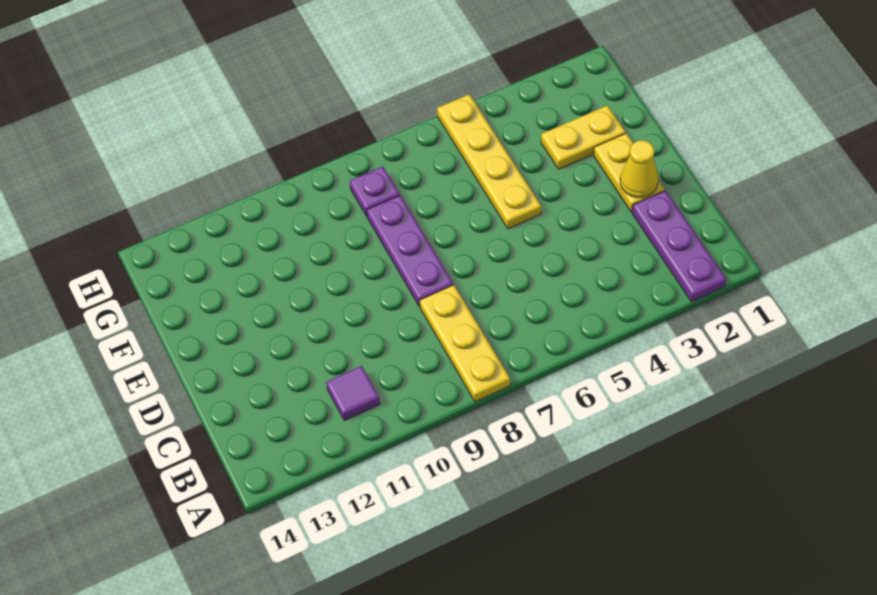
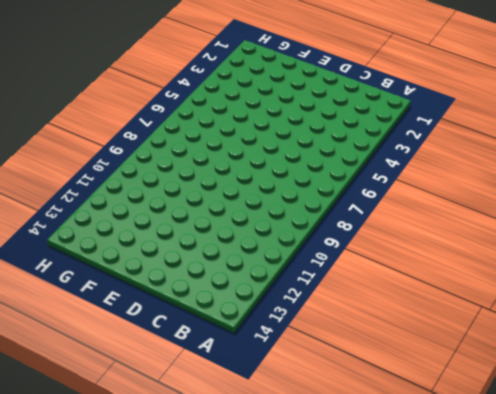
none -> purple 1x3 plate [632,190,726,302]
none -> yellow 1x3 plate [420,285,510,402]

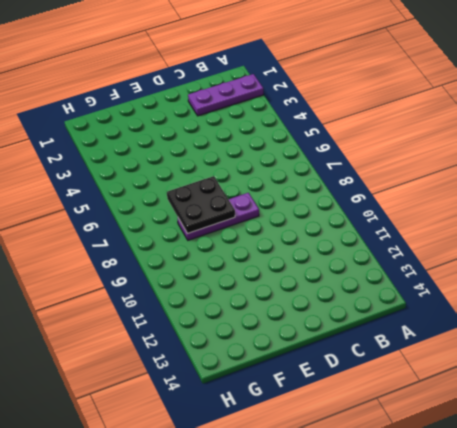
black 2x2 plate [167,176,235,234] -> none
none -> yellow 1x3 plate [420,285,510,402]
none -> purple 1x1 tile [326,366,380,421]

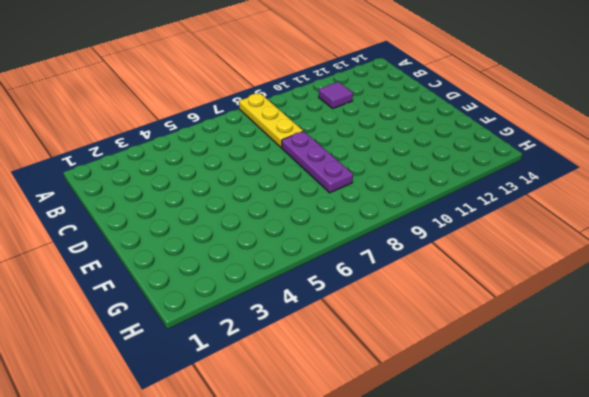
none -> purple 1x3 plate [632,190,726,302]
none -> yellow 1x2 plate [594,133,665,212]

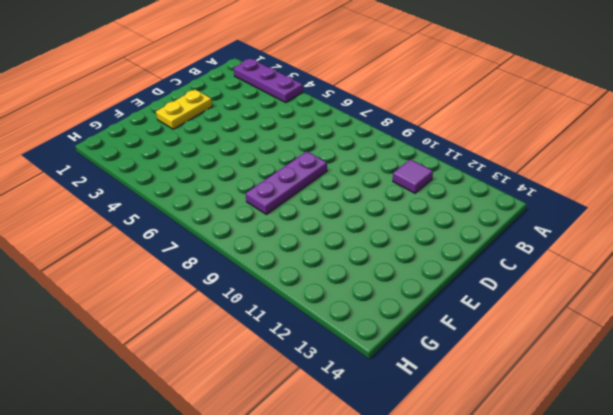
purple 1x3 plate [234,59,303,103] -> purple 1x3 plate turned to [632,190,726,302]
none -> yellow 1x3 plate [420,285,510,402]
none -> yellow 1x4 plate [437,94,541,229]

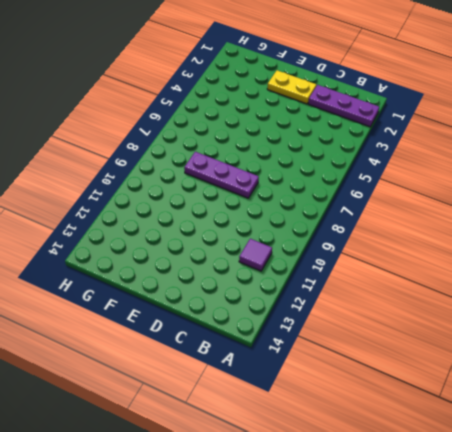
none -> yellow 1x3 plate [420,285,510,402]
none -> yellow 1x4 plate [437,94,541,229]

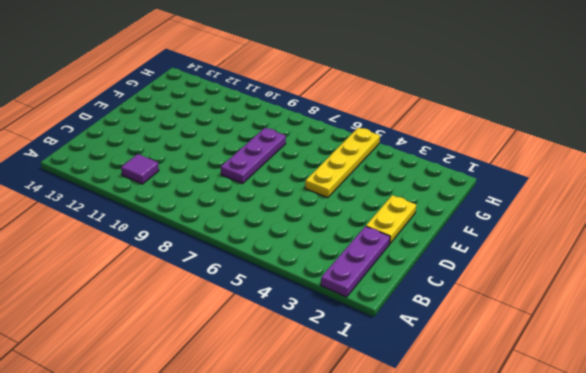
none -> yellow 1x3 plate [420,285,510,402]
none -> yellow 1x2 plate [541,105,626,169]

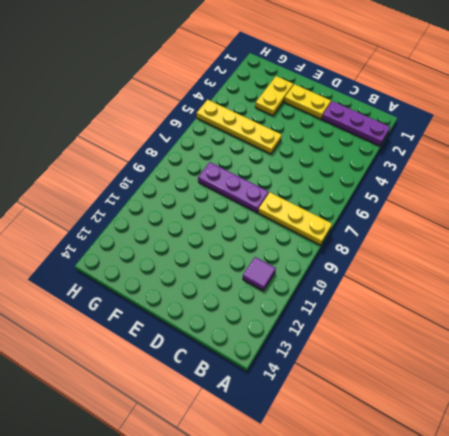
none -> purple 1x1 plate [350,166,400,216]
none -> yellow 1x1 cone [620,140,658,198]

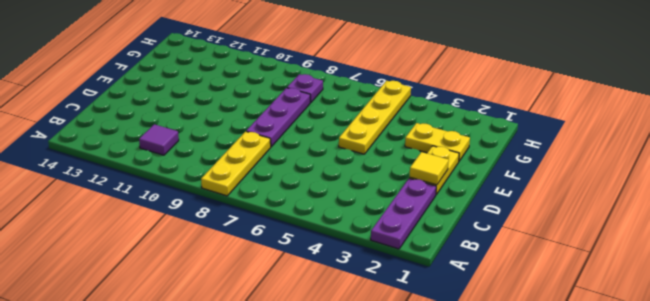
yellow 1x1 tile [410,152,449,185] -> yellow 1x1 cone [620,140,658,198]

